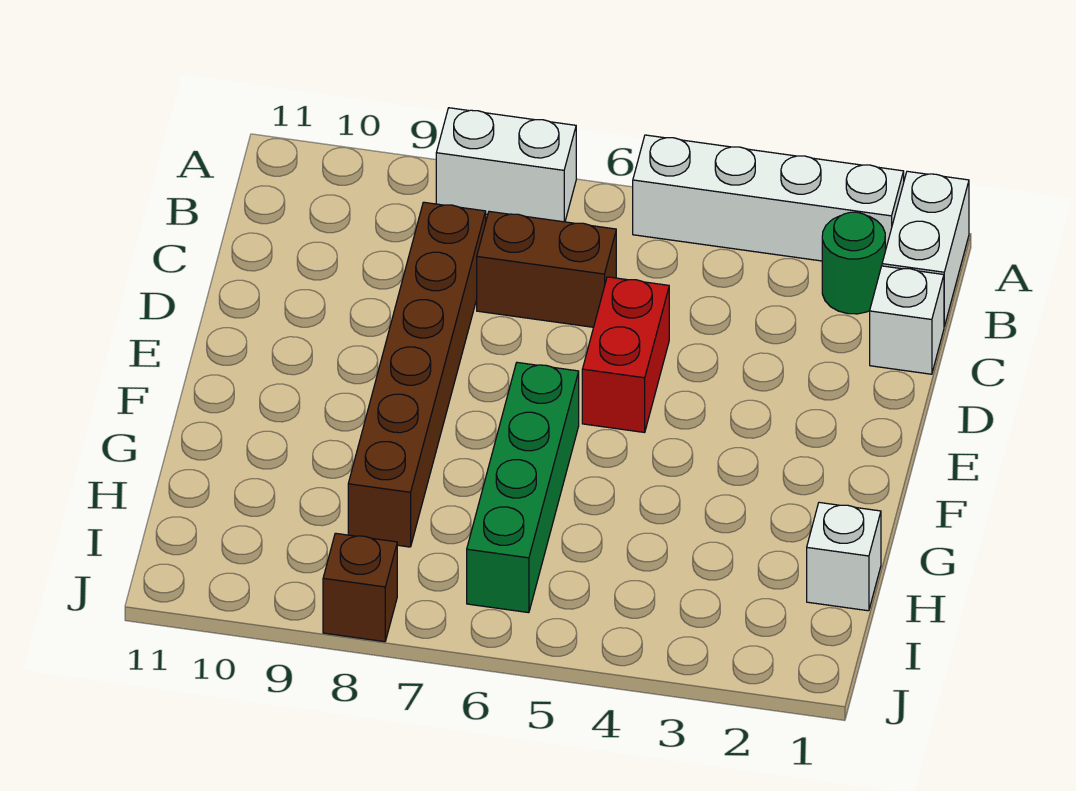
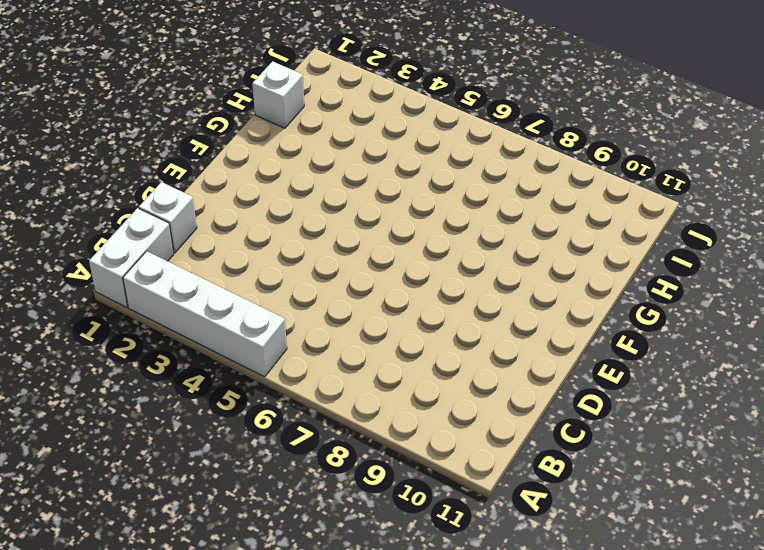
none -> white 1x2 brick [436,108,576,222]
none -> green 1x1 round brick [822,212,885,314]

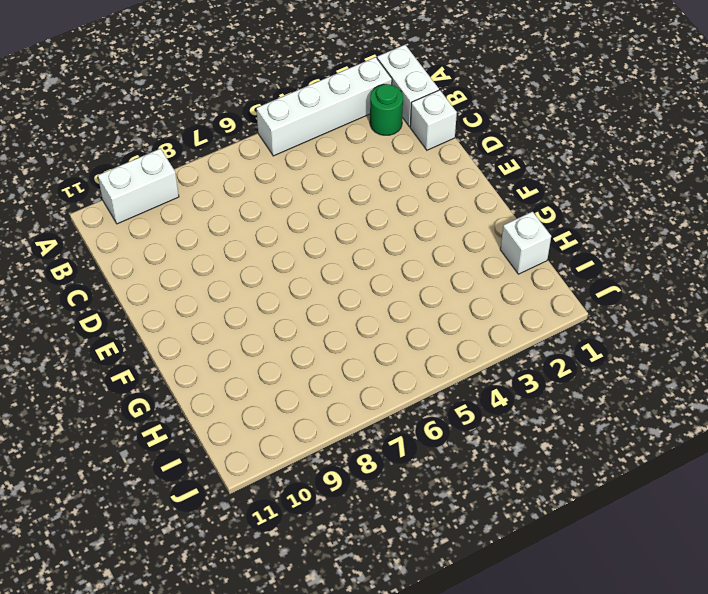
white 1x2 brick [98,149,179,224] -> white 1x2 brick moved to [436,108,576,222]
none -> brown 1x2 brick [477,211,616,327]
none -> brown 1x6 brick [348,202,486,547]

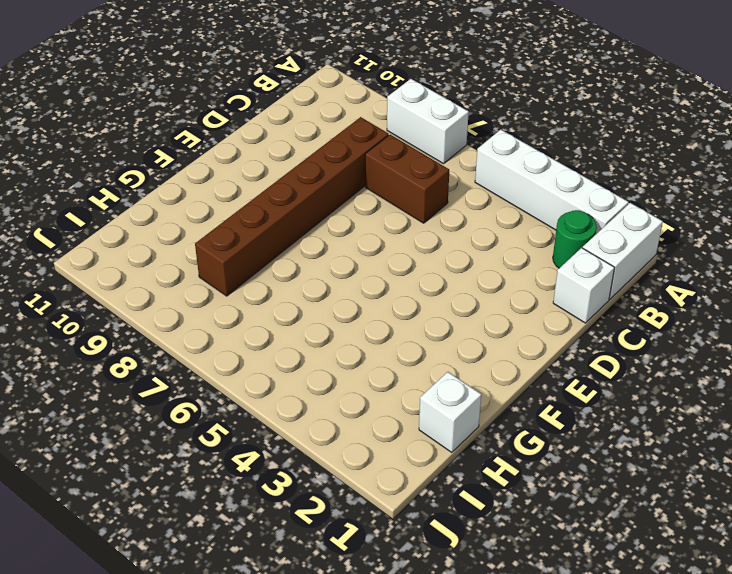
none -> red 1x2 brick [582,277,669,432]
none -> green 1x4 brick [467,362,579,613]

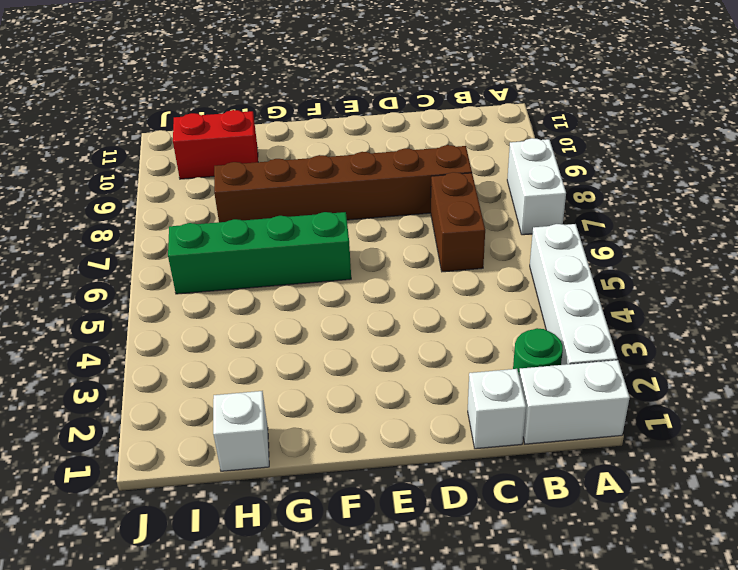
red 1x2 brick [173,110,258,179] -> red 1x2 brick moved to [582,277,669,432]
none -> brown 1x1 brick [323,533,397,642]

